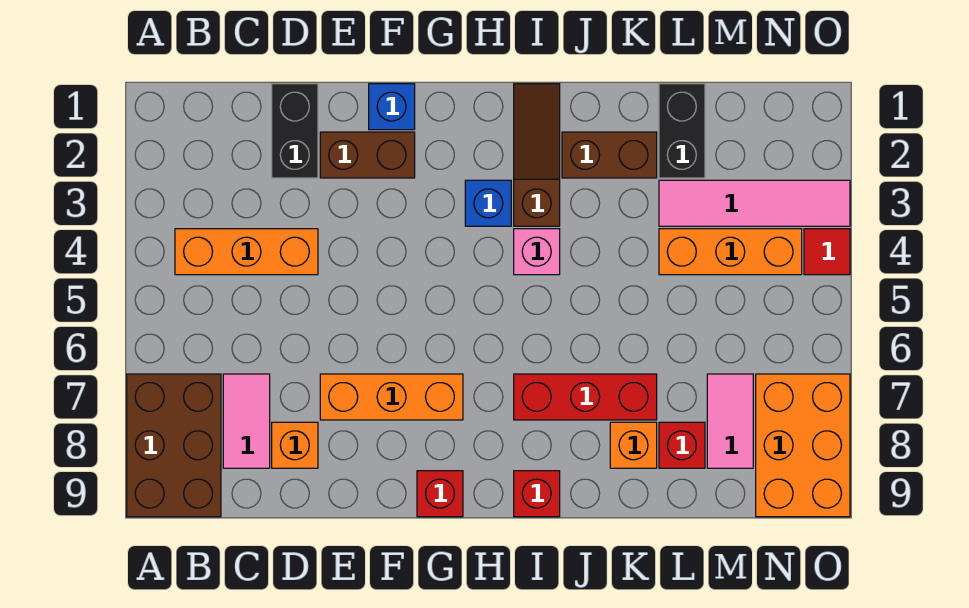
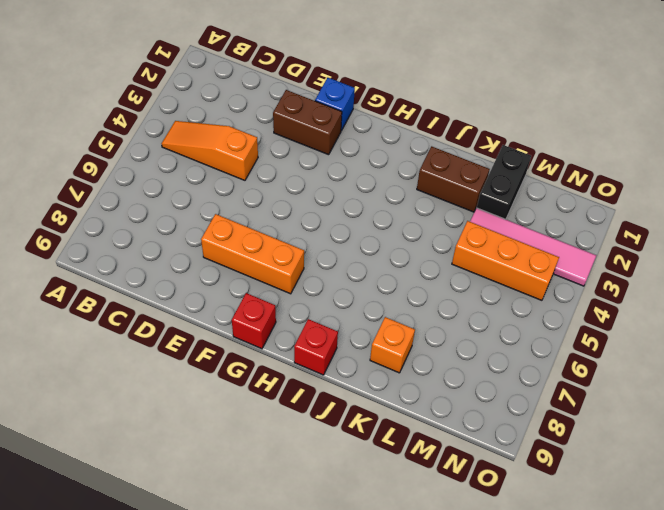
orange 1x3 slope [162,121,258,180] -> orange 1x3 brick [175,229,318,275]
none -> brown 2x3 brick [127,374,221,517]
none -> pink 1x2 tile [223,374,270,468]
none -> black 1x2 brick [272,84,318,178]

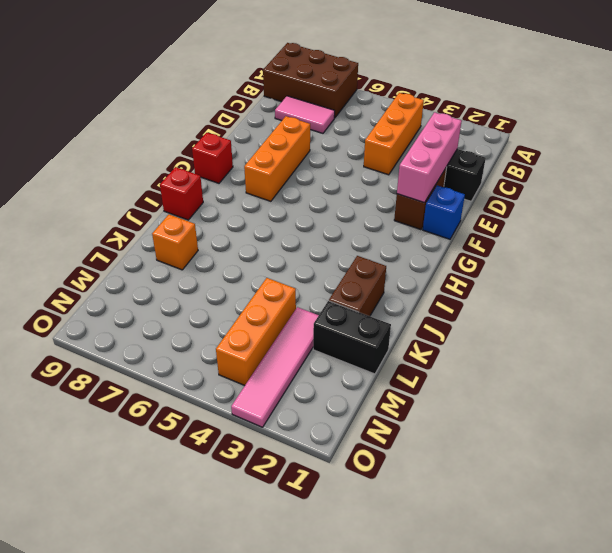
pink 1x3 brick [397,112,462,203] -> none
none -> orange 1x1 brick [272,422,318,468]
none -> blue 1x1 brick [465,180,511,226]
none -> brown 1x3 slope [514,84,560,226]

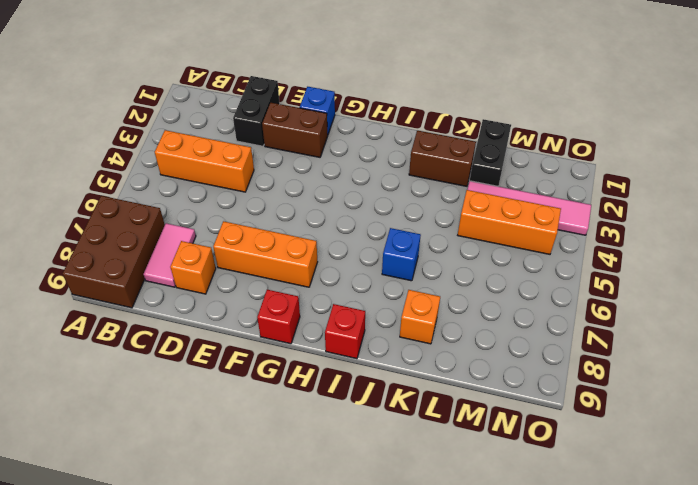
blue 1x1 brick [382,228,421,281] -> blue 1x1 brick moved to [465,180,511,226]
none -> brown 1x3 slope [514,84,560,226]
none -> pink 1x1 brick [514,229,560,275]
none -> red 1x3 brick [514,374,657,420]

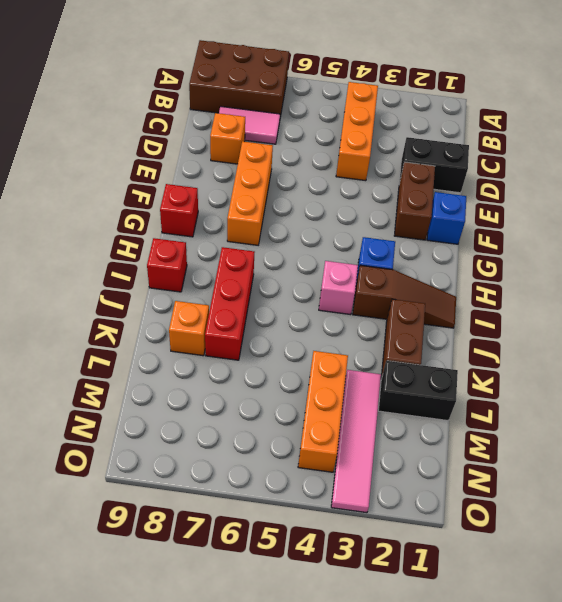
none -> red 1x1 brick [659,422,705,468]
none -> pink 1x2 tile [707,374,753,468]
none -> orange 2x3 brick [756,374,850,517]

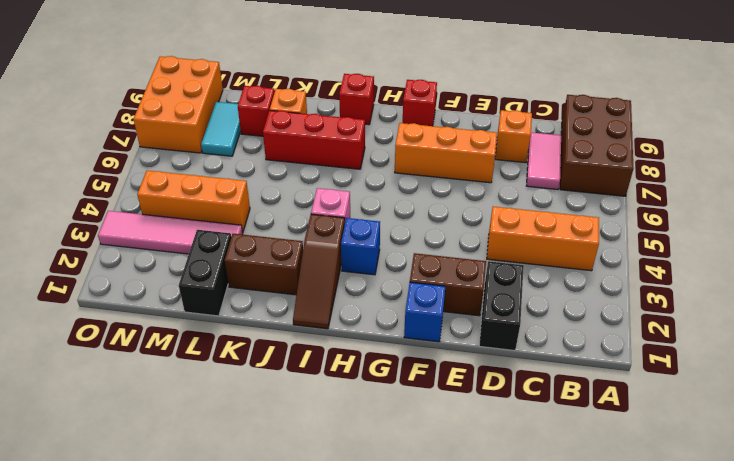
cyan 1x2 tile [201,102,241,156] -> pink 1x2 tile [707,374,753,468]
none -> red 1x1 tile [804,229,850,275]

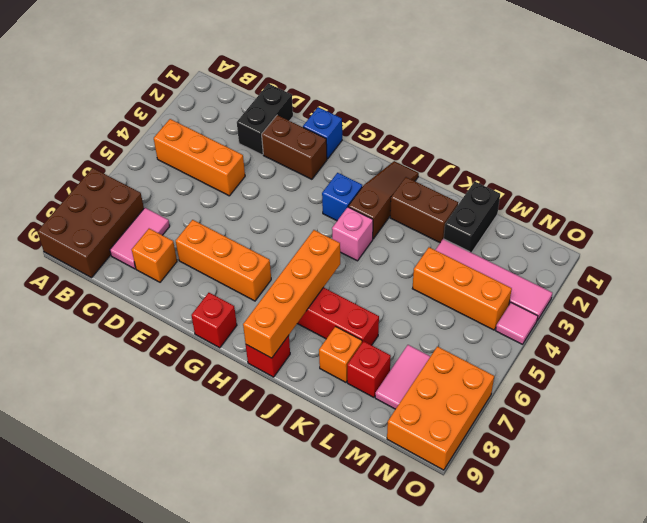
orange 1x4 brick [243,230,340,358] -> none
pink 1x1 tile [496,303,538,344] -> red 1x1 tile [804,229,850,275]

